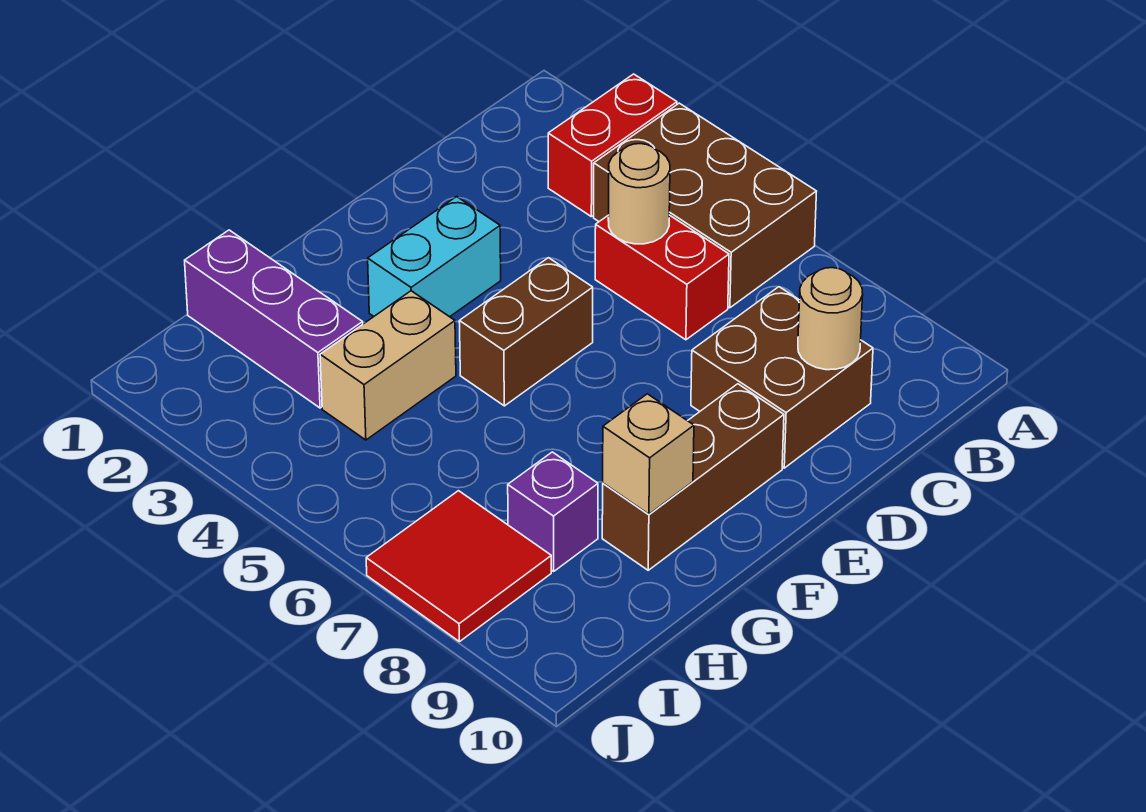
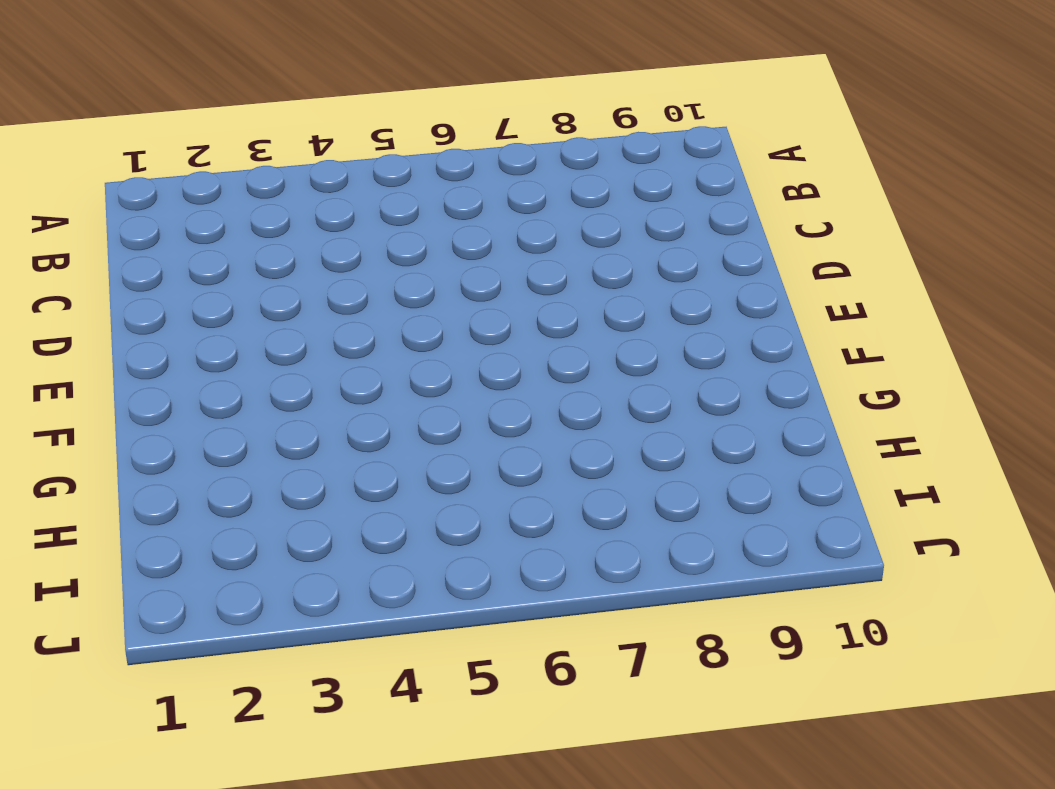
none -> red 1x2 brick [548,74,677,217]
none -> brown 2x3 brick [594,103,817,308]
none -> red 1x2 brick [595,215,729,340]

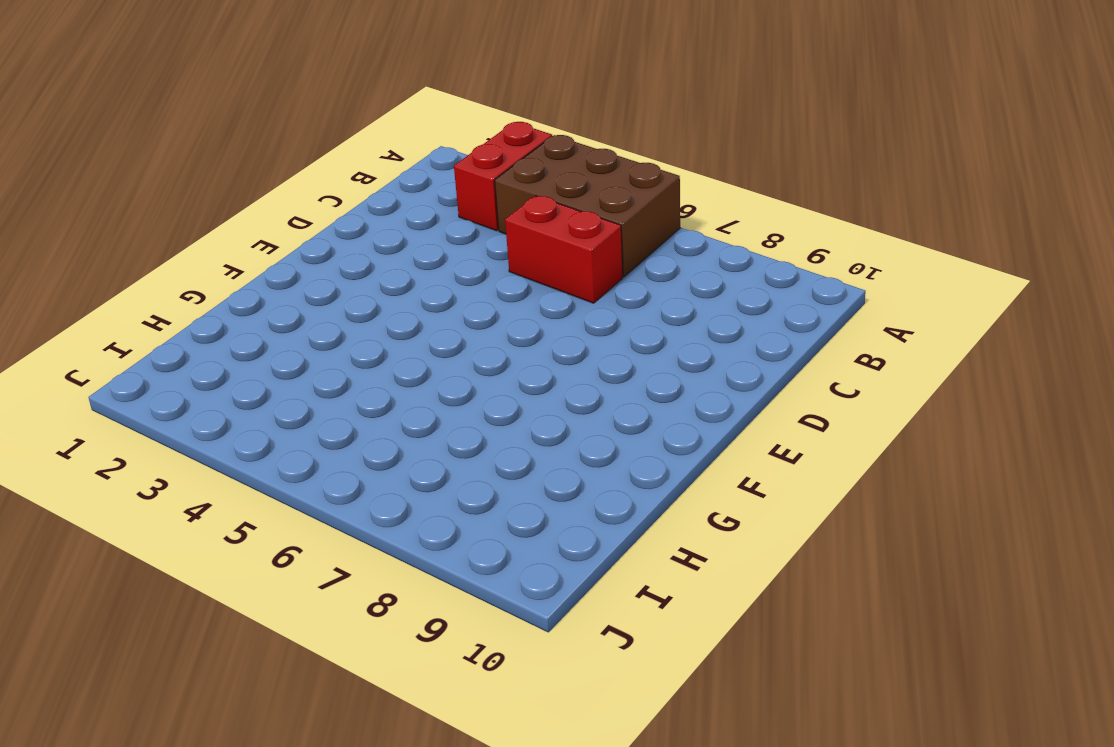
none -> brown 2x2 brick [691,287,873,468]
none -> cyan 1x2 brick [368,197,501,317]
none -> brown 1x2 brick [459,258,593,406]

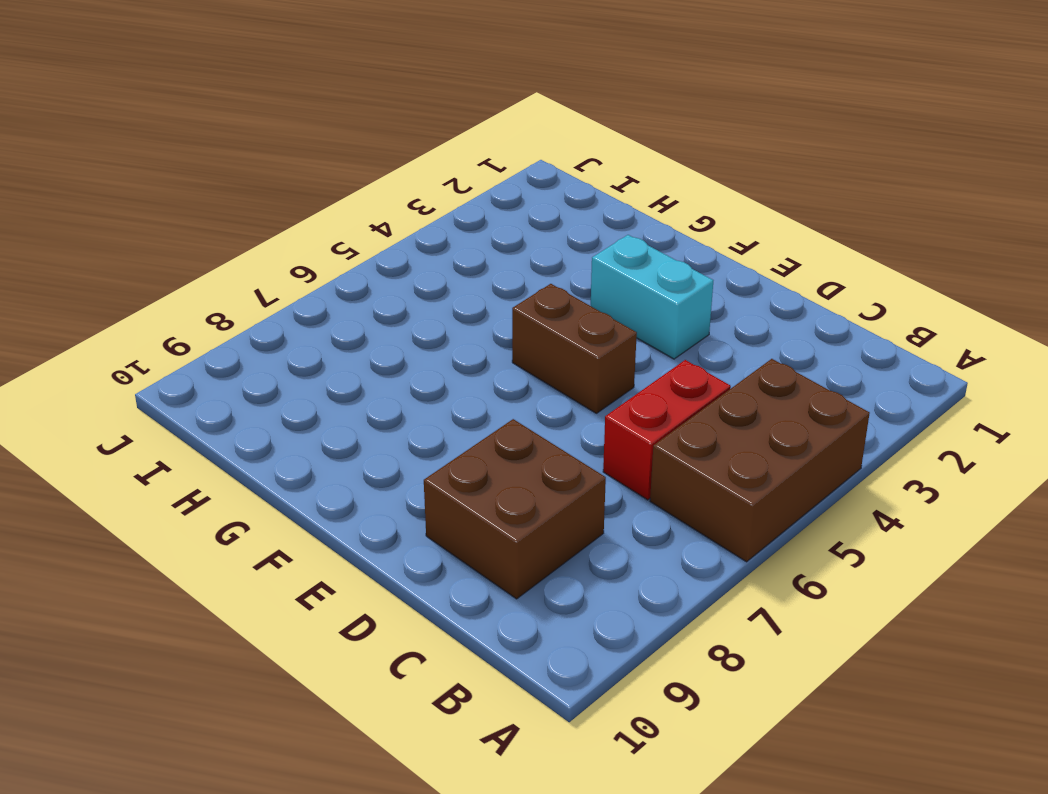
none -> red 1x2 brick [548,74,677,217]
none -> brown 1x3 brick [602,384,784,570]
none -> tan 1x2 brick [320,291,456,440]

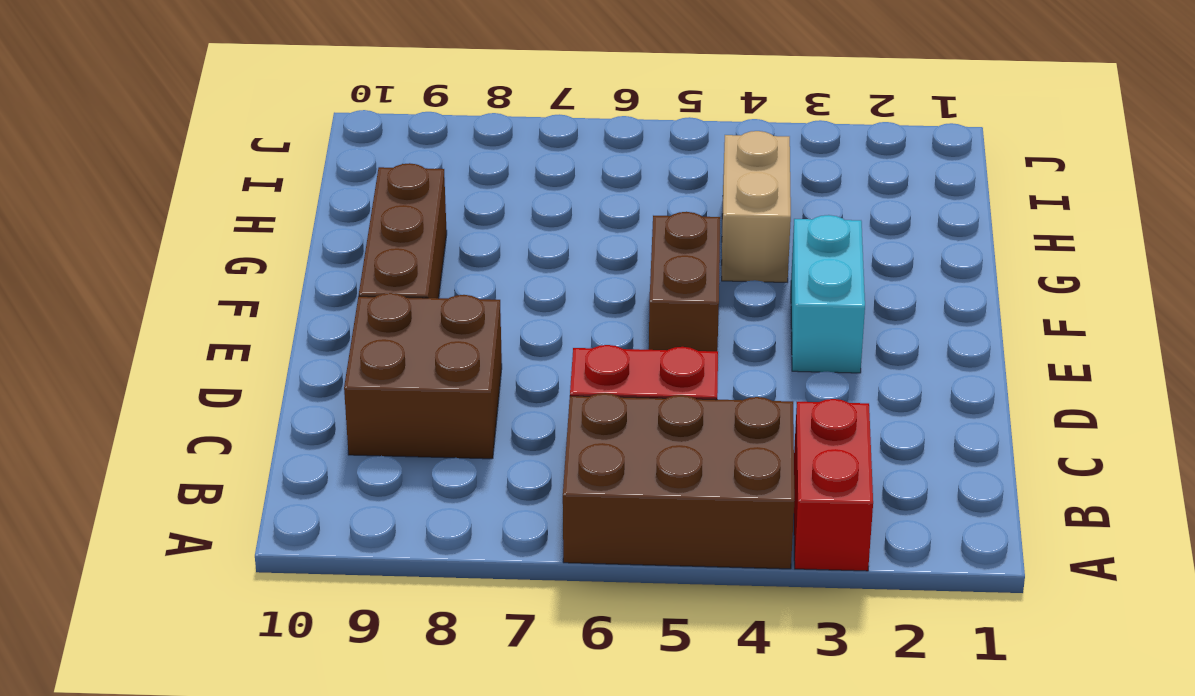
none -> purple 1x3 brick [185,230,363,408]
none -> purple 1x1 brick [508,452,598,571]
none -> red 2x2 tile [366,491,551,642]

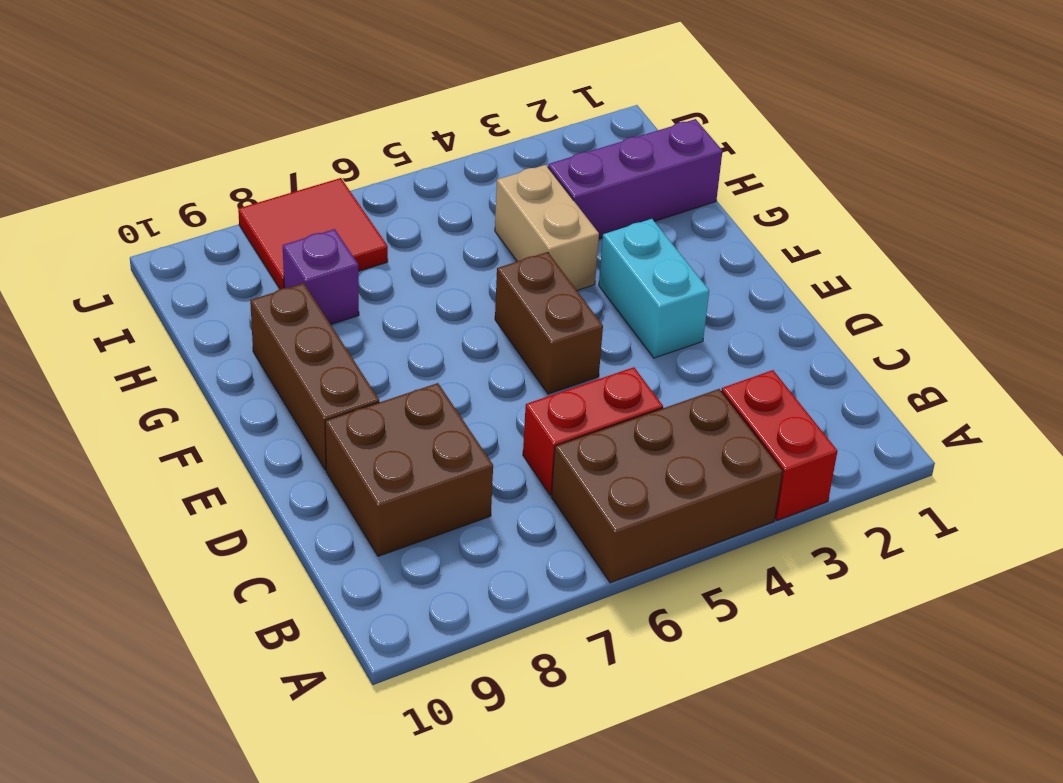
none -> tan 1x1 round brick [608,144,670,244]
none -> tan 1x1 round brick [798,268,863,370]
none -> tan 1x1 brick [603,394,694,514]

